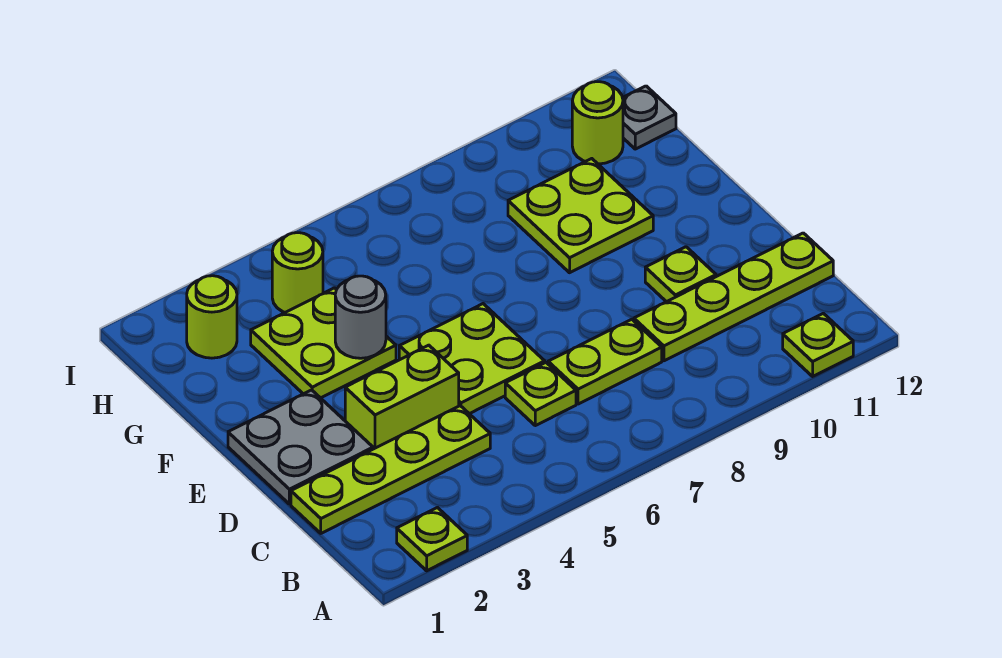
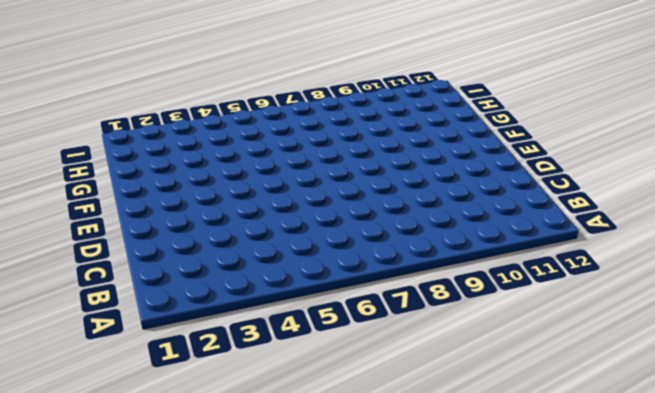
none -> lime 1x1 plate [397,508,467,571]
none -> lime 1x1 plate [783,313,853,376]
none -> lime 1x4 plate [291,406,490,533]

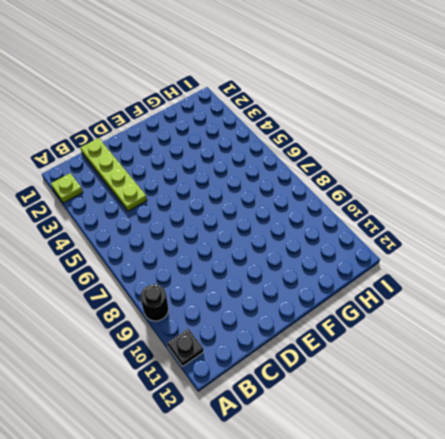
black 1x1 round brick [140,284,168,321] -> none
black 1x1 plate [167,329,204,366] -> lime 1x1 plate [783,313,853,376]
none -> lime 1x1 plate [505,363,576,426]
none -> lime 1x2 plate [548,319,662,404]
none -> lime 1x4 plate [634,233,833,361]

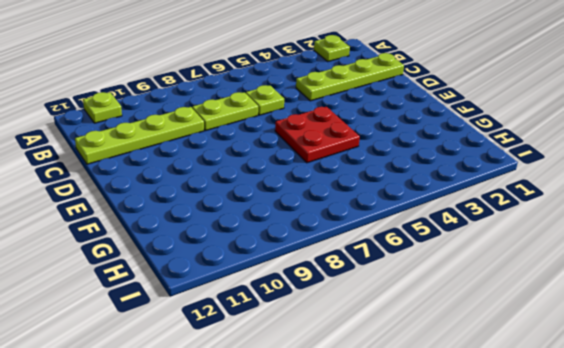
red 2x2 plate [275,107,360,163] -> lime 2x2 plate [399,304,545,414]
none -> grey 2x2 plate [228,390,373,504]
none -> lime 1x2 brick [345,345,459,449]
none -> lime 1x1 plate [645,247,716,302]

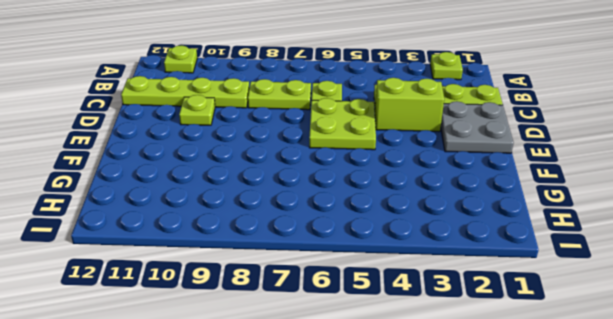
none -> lime 2x2 plate [251,288,396,398]
none -> lime 2x2 plate [508,159,653,273]
none -> lime 1x1 round brick [187,276,237,358]

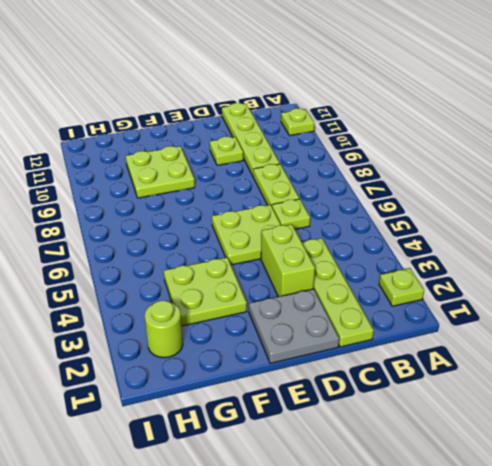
none -> lime 1x1 round brick [272,233,323,312]
none -> lime 1x1 round brick [572,82,623,164]
none -> grey 1x1 plate [623,86,676,149]

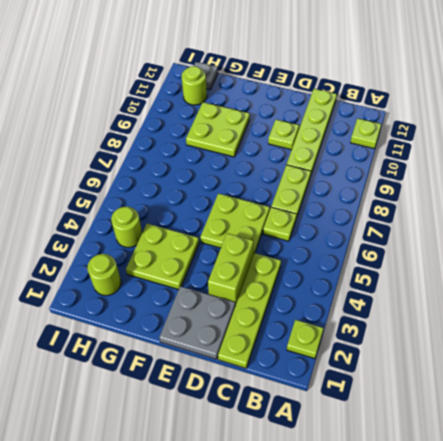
none -> grey 1x1 round brick [335,276,386,358]

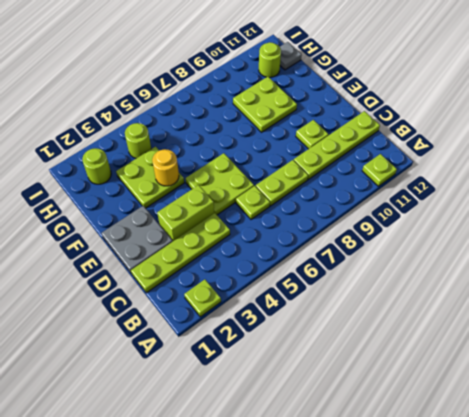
yellow 1x1 round brick [152,149,179,186] -> grey 1x1 round brick [335,276,386,358]

